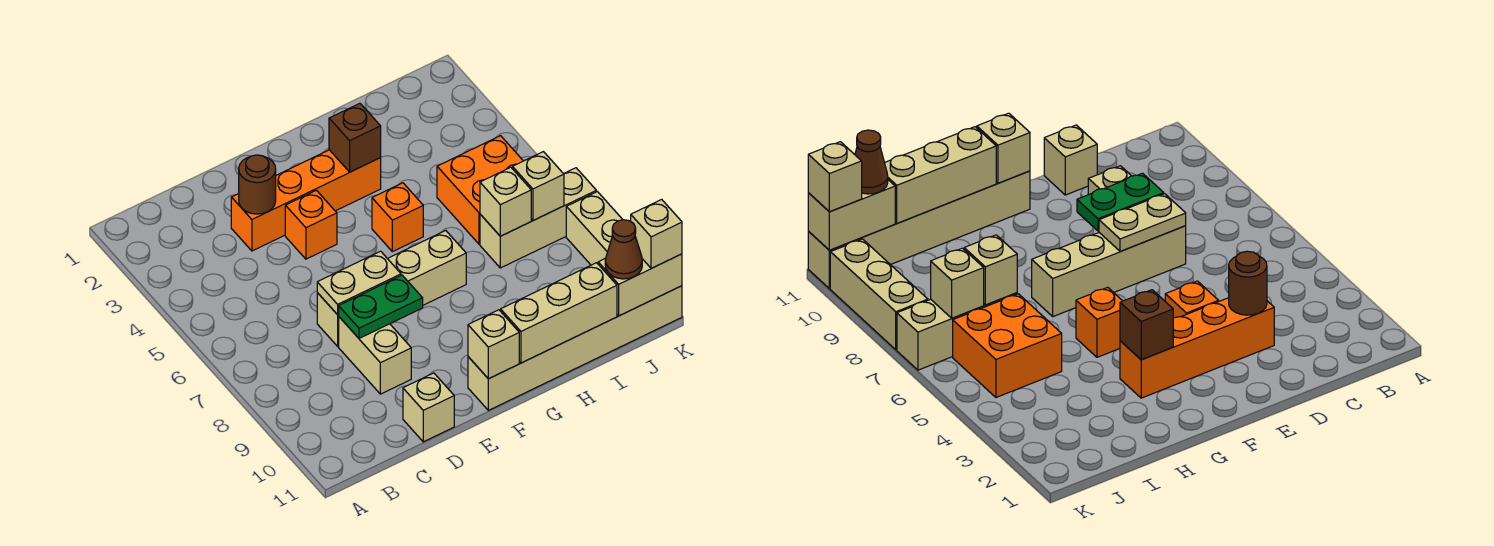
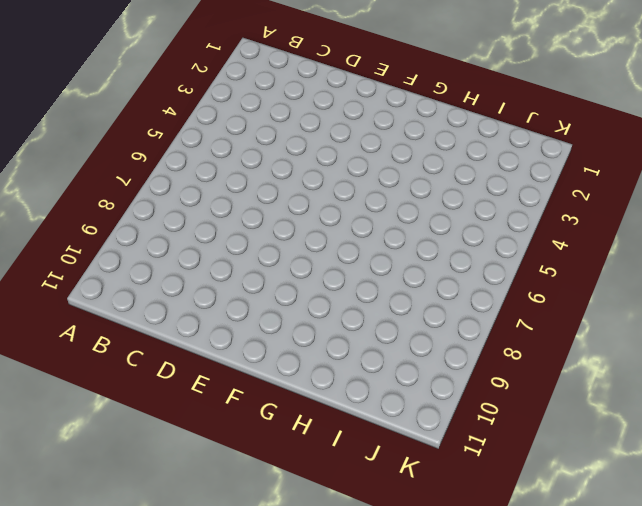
none -> orange 1x4 brick [231,150,381,251]
none -> tan 1x4 brick [317,231,466,346]
none -> tan 1x2 brick [339,317,411,394]

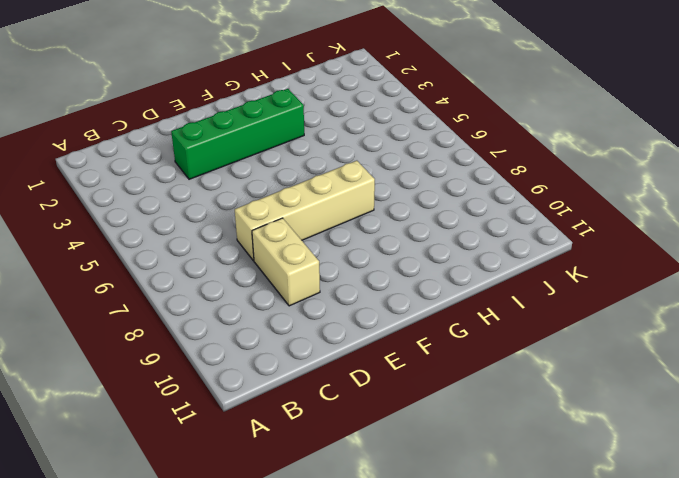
green 1x4 brick [171,89,304,179] -> orange 1x4 brick [231,150,381,251]
none -> tan 1x1 brick [403,373,454,442]
none -> orange 1x1 brick [285,190,337,259]
none -> tan 1x6 brick [468,286,682,410]

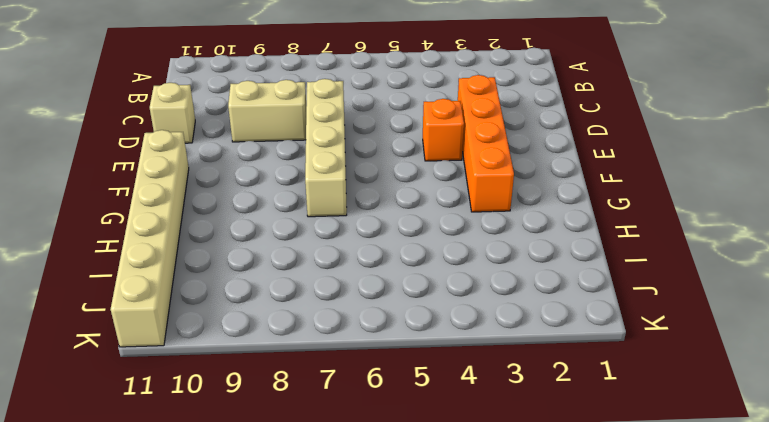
none -> orange 1x1 brick [372,183,423,252]
none -> orange 2x2 brick [437,136,523,244]
none -> tan 1x3 brick [480,168,596,268]

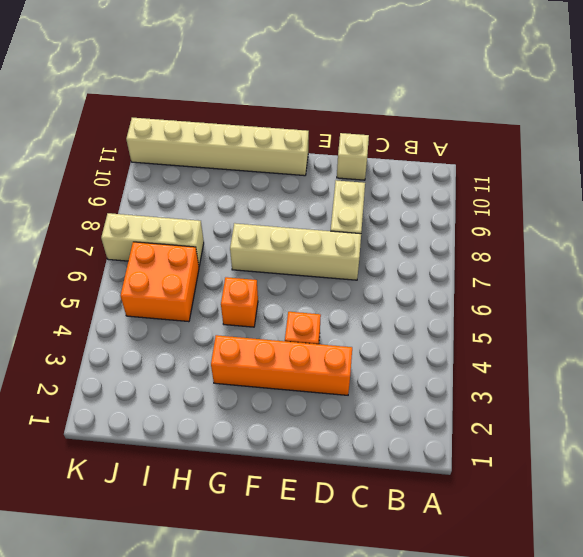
none -> tan 1x3 brick [566,192,623,265]
none -> brown 1x1 round brick [239,155,276,214]
none -> tan 1x2 plate [317,251,401,315]

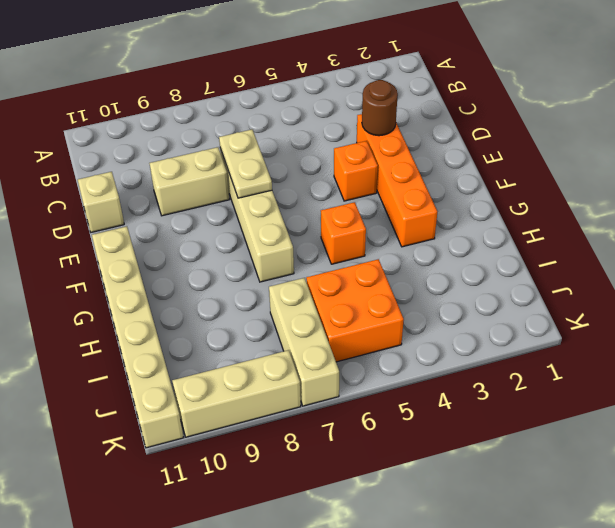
none -> green 1x2 plate [338,275,423,338]
none -> tan 1x1 brick [468,310,519,379]
none -> brown 1x1 brick [329,103,381,172]

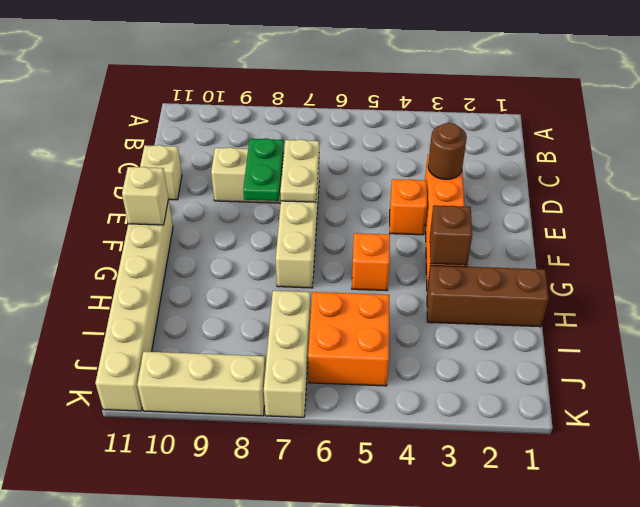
brown 1x3 brick [427,265,549,327] -> none
none -> tan 1x3 brick [501,263,617,363]
none -> tan 1x1 brick [480,167,531,236]
none -> tan 1x1 brick [513,152,564,221]

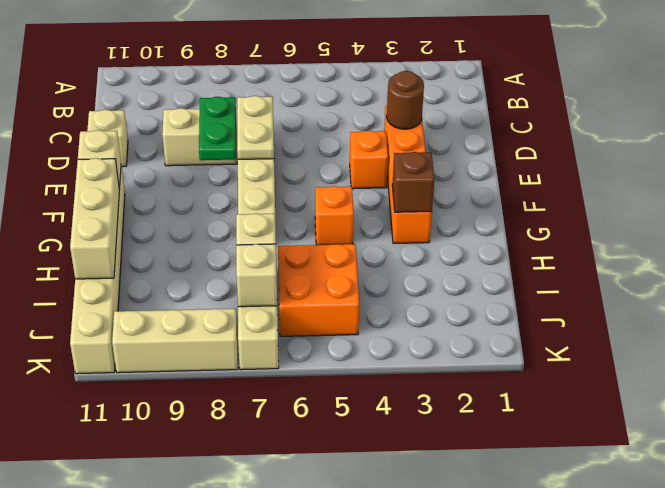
none -> tan 1x2 brick [598,254,682,316]
none -> brown 1x1 cone [605,220,642,279]
none -> tan 1x1 brick [631,199,682,269]

